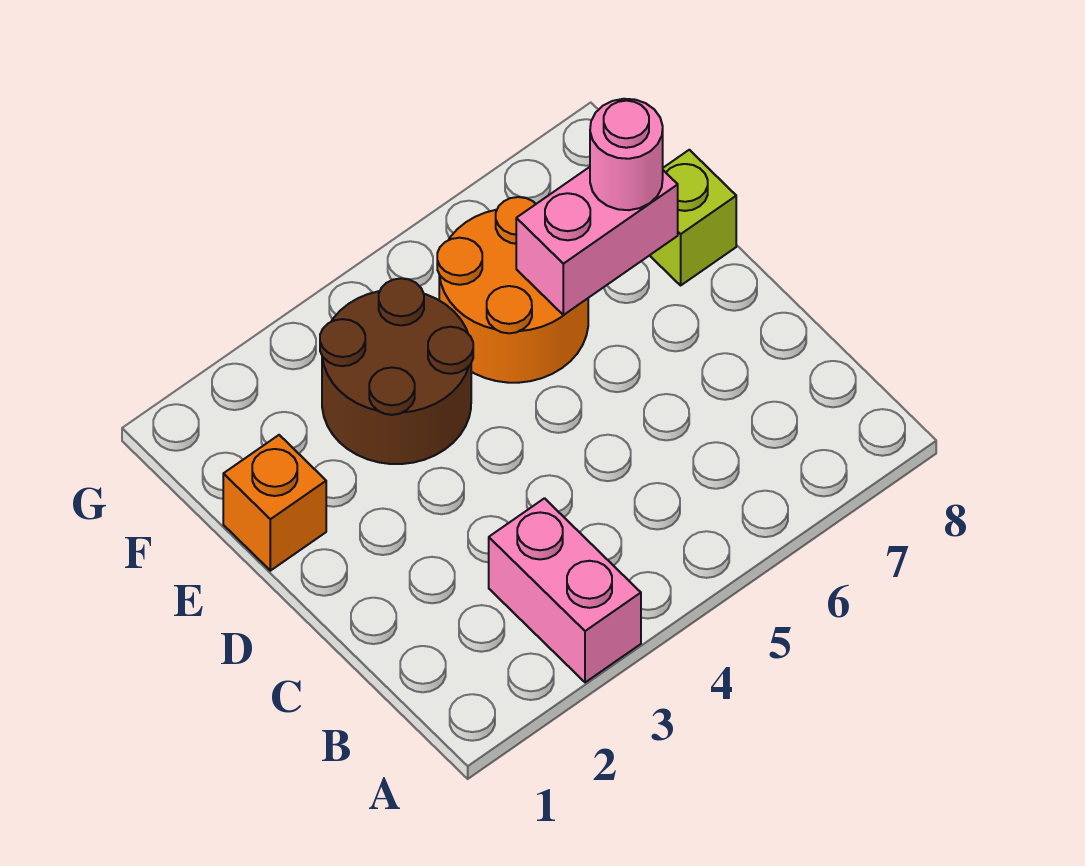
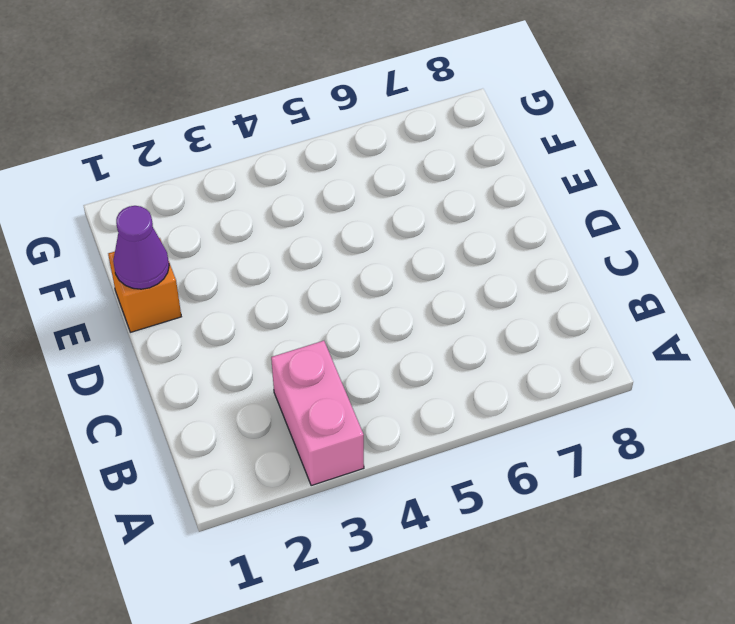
purple 1x1 cone [113,206,169,289] -> none
none -> brown 2x2 round brick [320,278,473,464]
none -> orange 2x2 round brick [437,197,588,383]

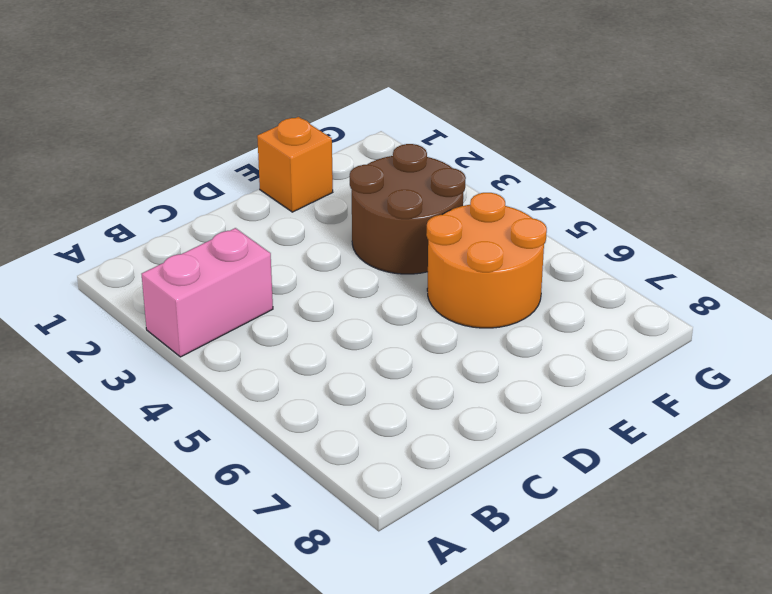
none -> lime 1x1 brick [650,150,736,285]
none -> pink 1x2 brick [516,167,678,315]

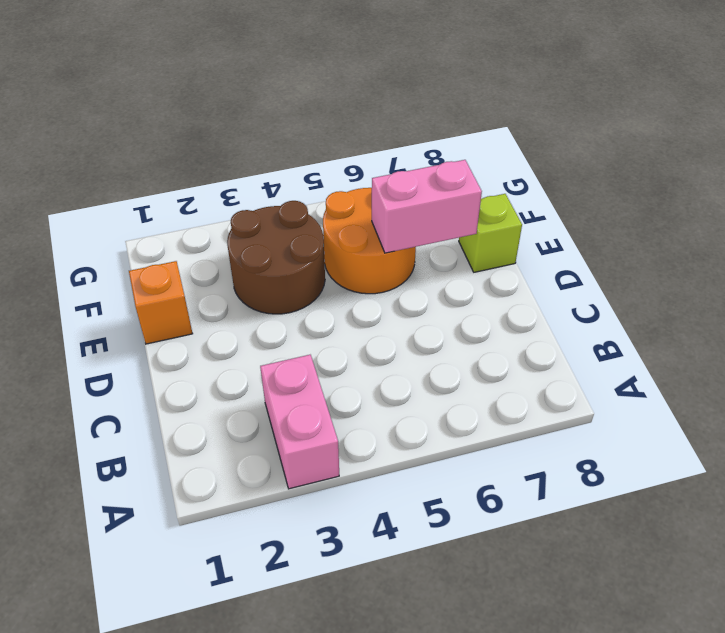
none -> pink 1x1 round brick [590,99,663,210]

